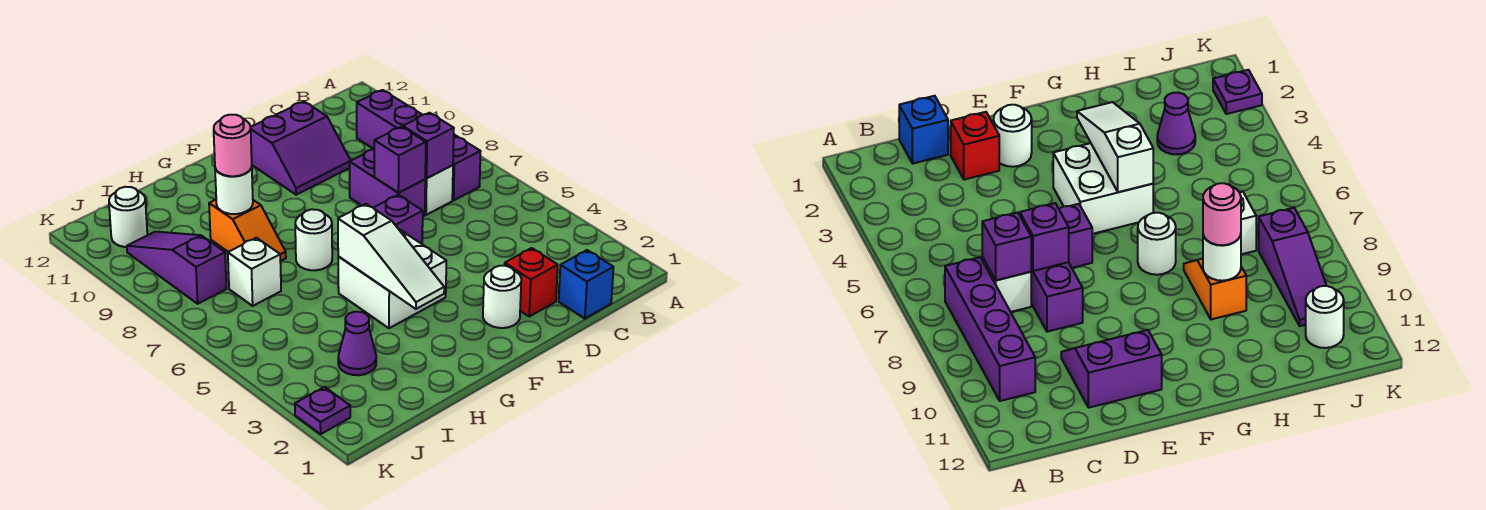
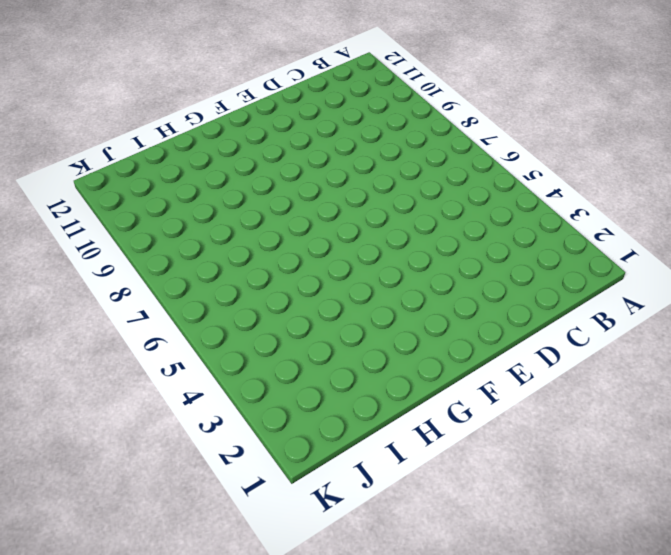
none -> purple 1x4 brick [357,90,481,200]
none -> blue 1x1 brick [559,250,614,319]
none -> white 1x1 brick [425,165,453,215]

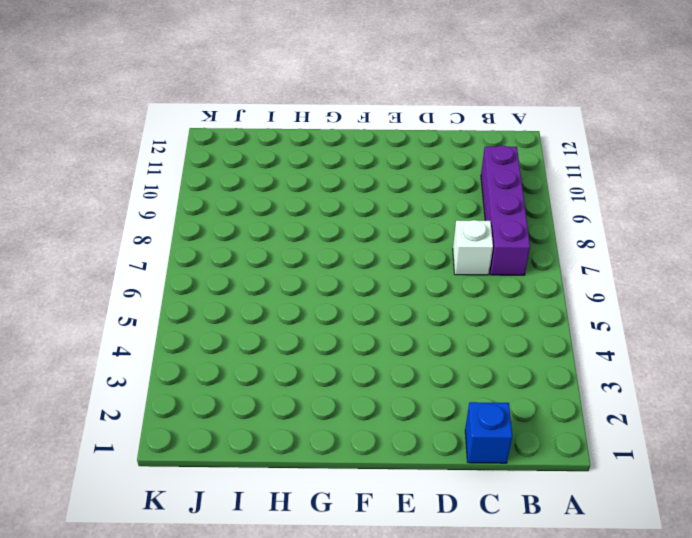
none -> red 1x1 brick [505,248,558,316]
none -> purple 1x2 brick [350,149,425,216]
none -> purple 2x2 slope [251,102,351,195]

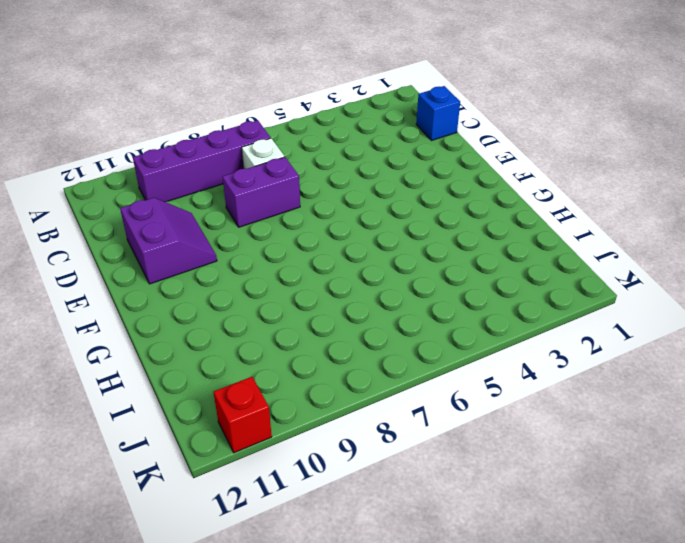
red 1x1 brick [214,377,272,453] -> red 1x1 brick moved to [505,248,558,316]
none -> white 1x1 round brick [483,266,521,328]
none -> purple 1x1 brick [374,195,423,244]
none -> white 2x2 brick [338,229,446,328]

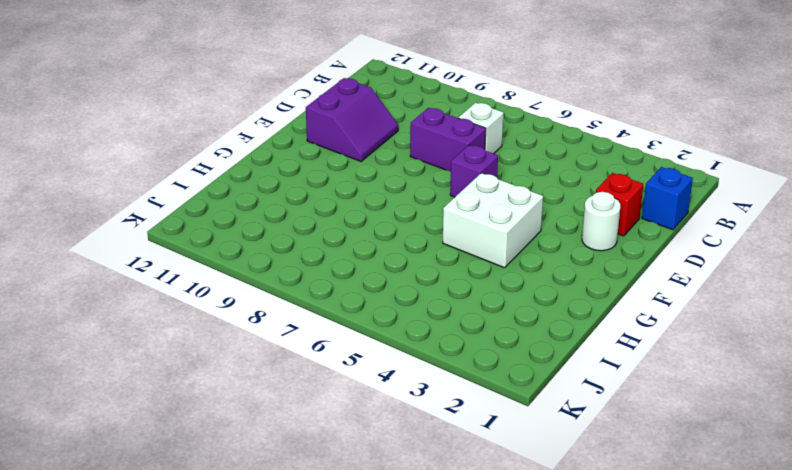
none -> purple 1x4 brick [357,90,481,200]
none -> white 1x1 round brick [295,209,332,270]
none -> orange 1x2 slope [209,200,286,261]

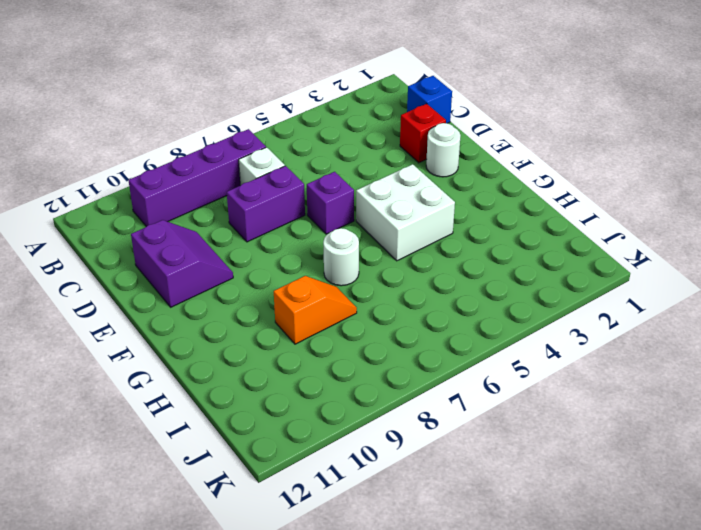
none -> purple 1x1 cone [338,312,376,375]
none -> white 1x1 brick [228,238,281,306]
none -> purple 1x3 slope [127,232,226,304]

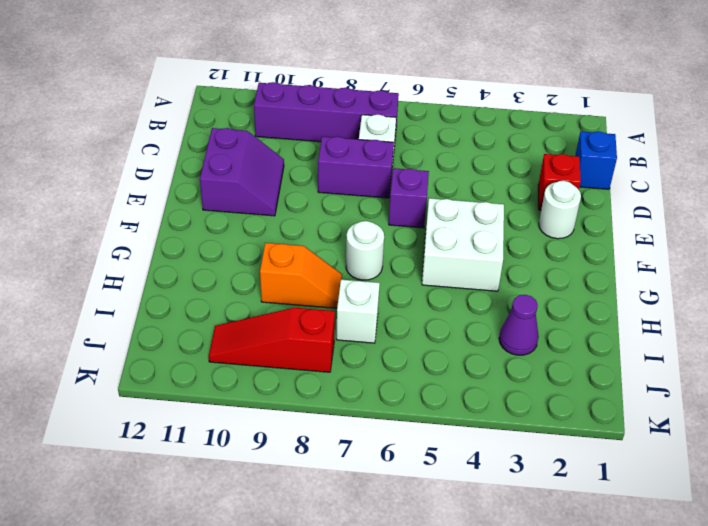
red 1x3 slope [209,308,335,372] -> purple 1x3 slope [127,232,226,304]
none -> white 1x1 round brick [109,187,147,247]
none -> purple 1x1 plate [295,387,350,434]
none -> purple 1x1 brick [403,113,454,178]

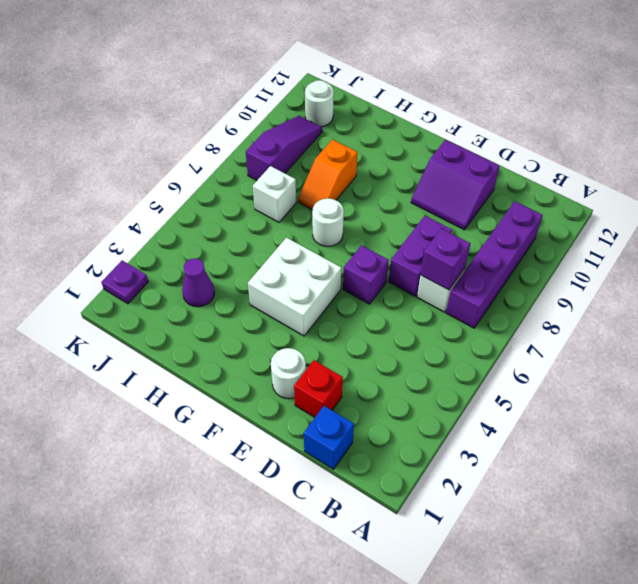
none -> purple 1x1 brick [374,127,426,193]
none -> white 1x3 slope [338,204,444,309]
none -> white 1x1 round brick [215,167,253,214]

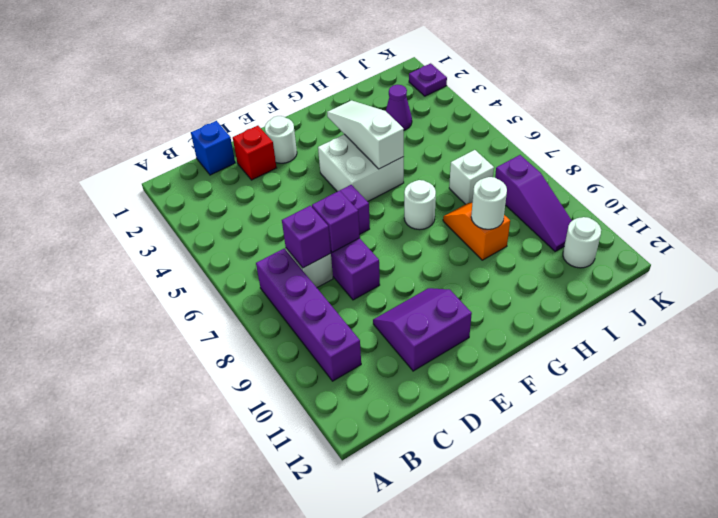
none -> pink 1x1 round brick [214,115,252,176]

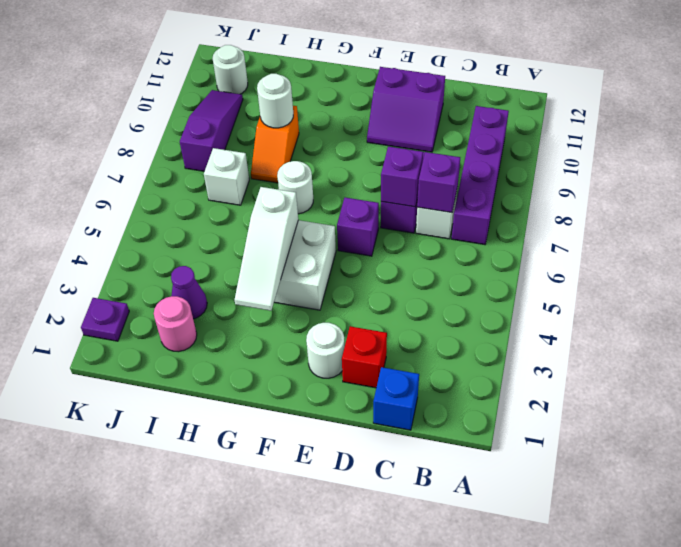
pink 1x1 round brick [154,296,197,352] -> pink 1x1 round brick moved to [214,115,252,176]

